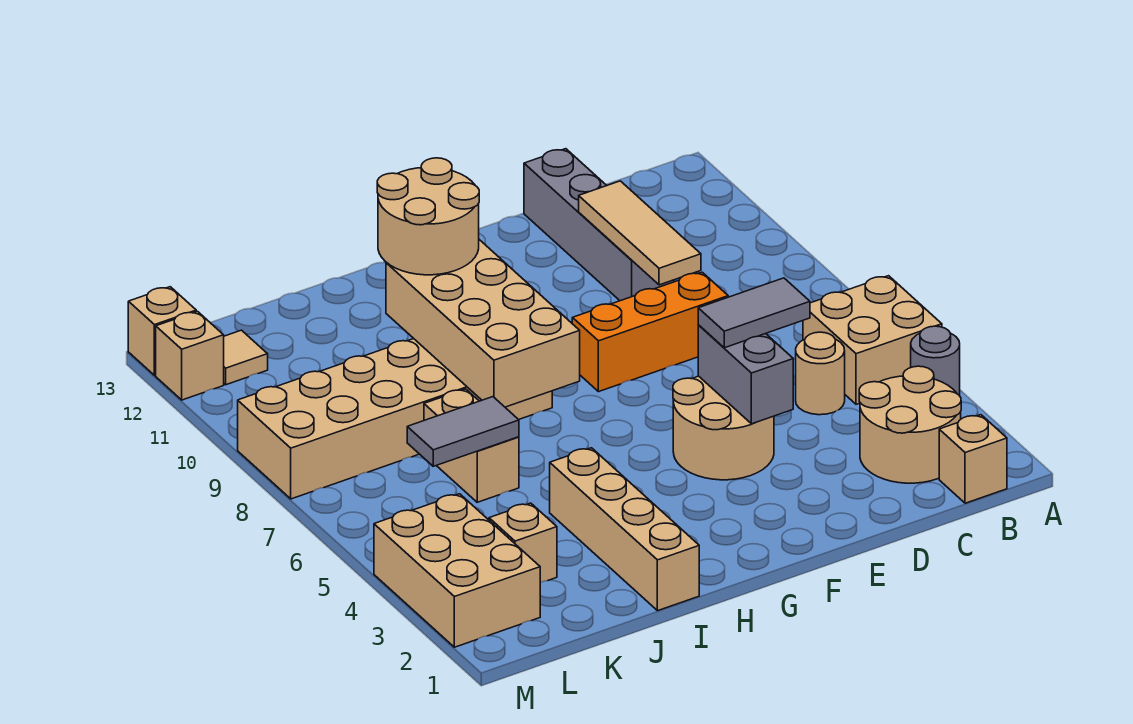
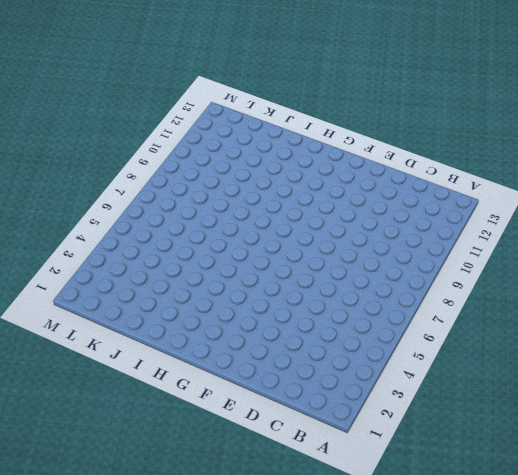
none -> grey 1x1 round brick [911,326,960,396]
none -> tan 2x2 brick [803,276,942,404]
none -> tan 1x1 brick [939,415,1007,503]

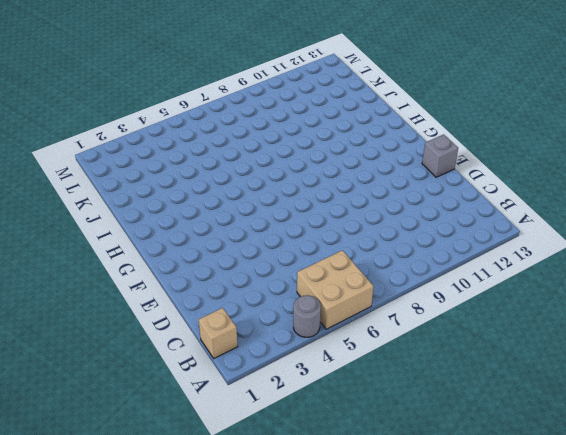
grey 1x1 brick [422,134,458,177] -> none
none -> tan 2x2 round brick [859,366,961,483]
none -> tan 1x1 round brick [796,332,845,415]
none -> orange 1x3 brick [572,272,728,392]

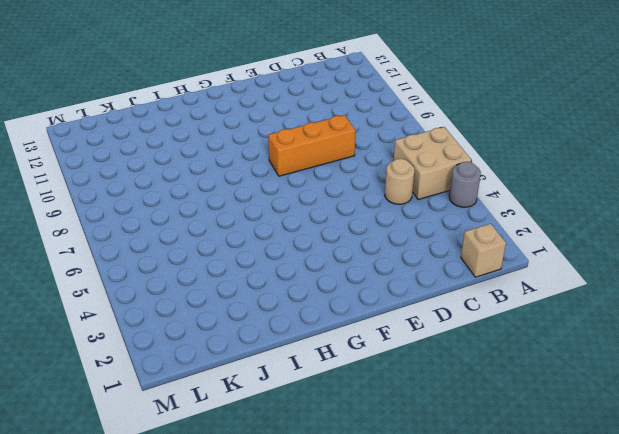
none -> tan 2x2 round brick [859,366,961,483]
none -> grey 1x4 brick [524,149,674,301]
none -> tan 2x2 round brick [673,376,774,480]

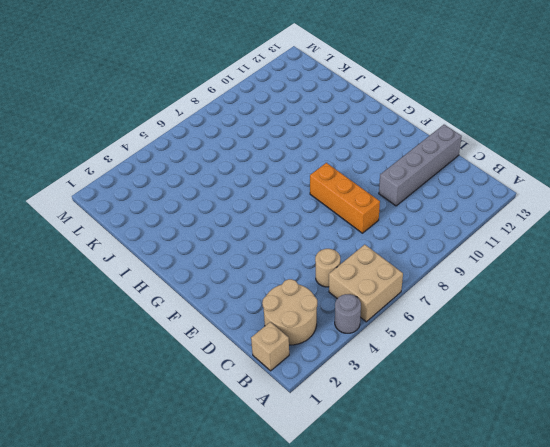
none -> tan 2x2 round brick [673,376,774,480]
none -> tan 2x6 brick [238,339,552,499]
none -> tan 1x4 brick [550,448,699,611]

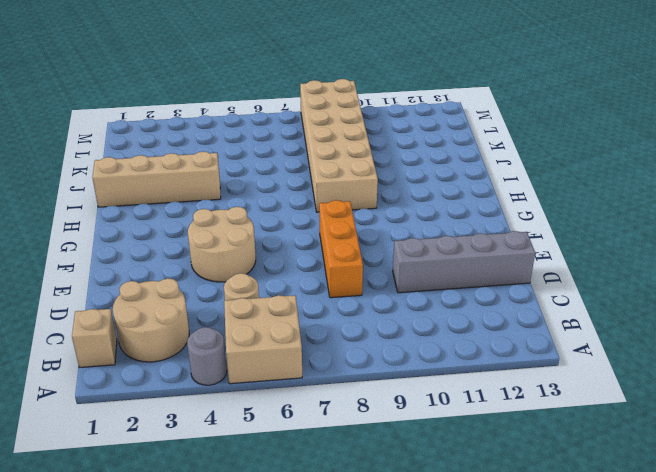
none -> tan 1x2 brick [424,389,519,502]
none -> tan 1x1 brick [489,503,557,582]
none -> tan 2x3 brick [374,494,540,647]

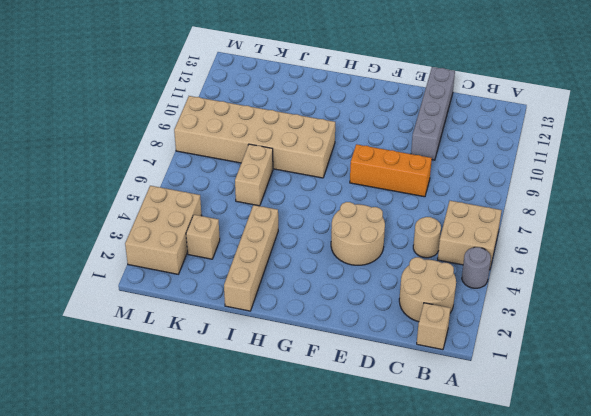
none -> tan 1x1 tile [224,330,268,385]
none -> tan 1x1 brick [156,311,224,400]
none -> tan 1x1 brick [128,287,196,375]

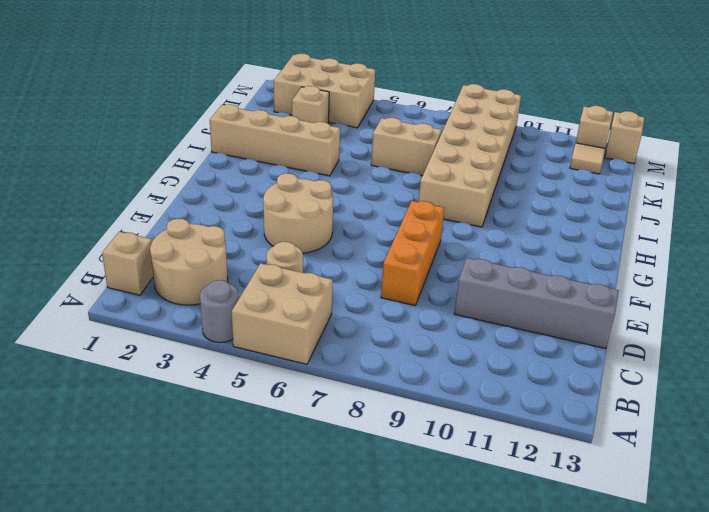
none -> tan 1x3 tile [579,181,701,285]
none -> grey 1x2 brick [698,325,793,424]
none -> tan 2x4 brick [386,240,580,407]

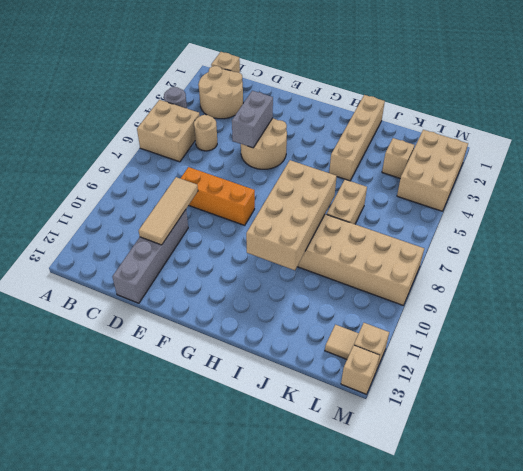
none -> grey 1x2 tile [407,397,519,466]
none -> grey 1x2 tile [698,278,810,348]
none -> tan 2x2 round brick [377,158,479,275]

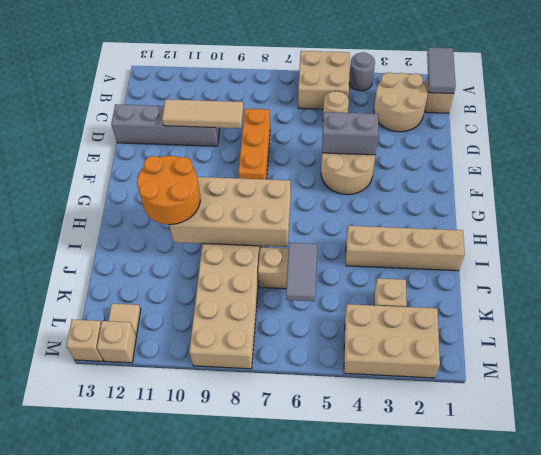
grey 1x2 tile [427,47,456,94] -> grey 1x2 tile moved to [698,278,810,348]
orange 2x2 round brick [137,156,200,225] -> tan 2x2 round brick [377,158,479,275]

